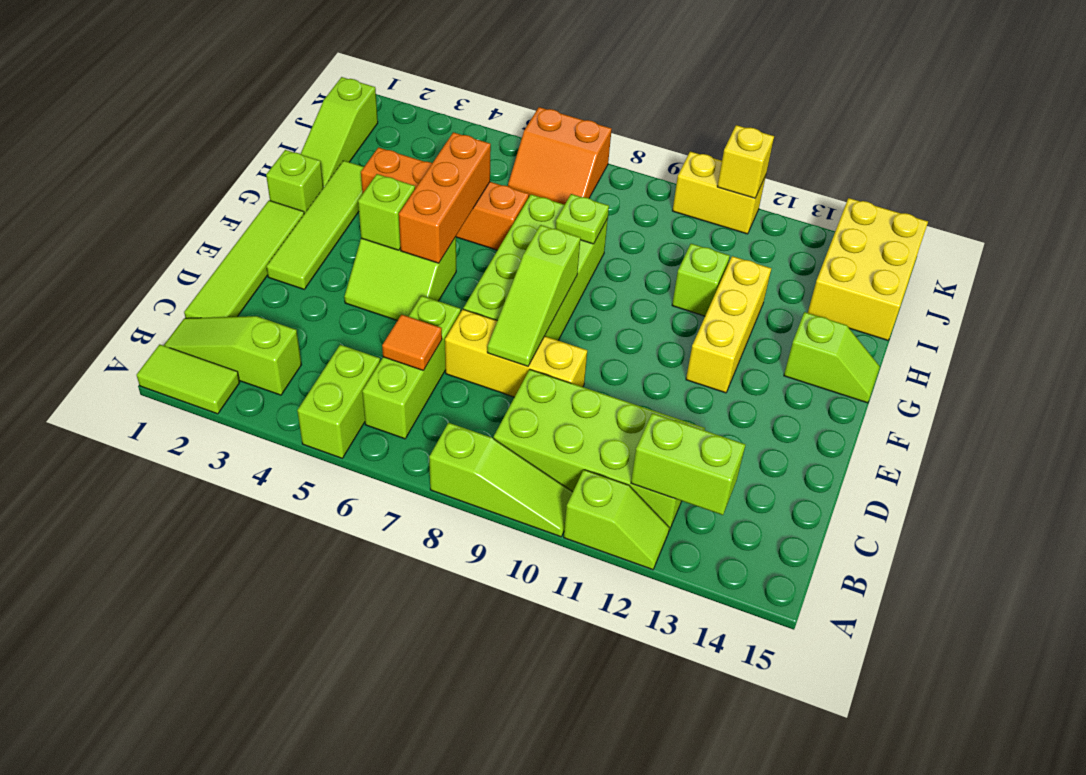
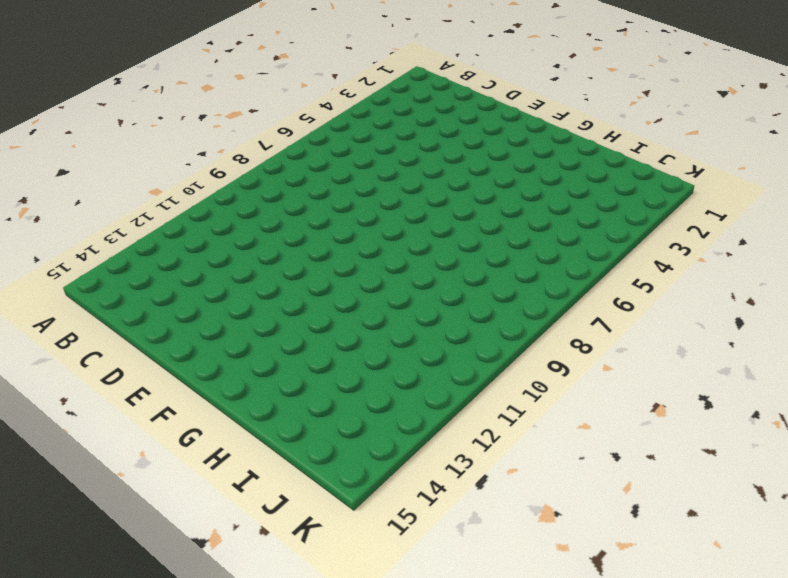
none -> lime 1x2 tile [137,344,240,414]
none -> lime 1x2 brick [297,345,380,458]
none -> lime 1x3 slope [429,423,573,537]

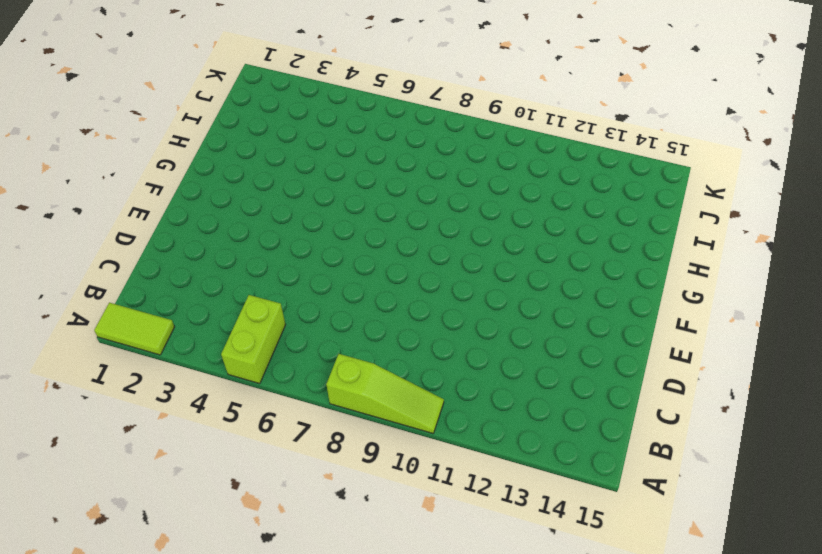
none -> lime 1x2 slope [564,470,669,570]
none -> lime 1x3 slope [164,316,302,395]
none -> lime 1x3 brick [362,296,461,439]

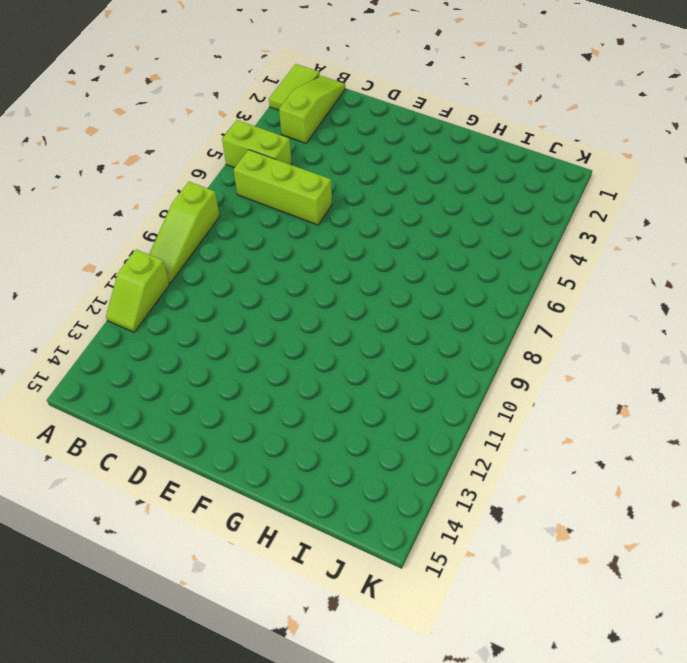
none -> lime 2x4 brick [494,369,705,530]
none -> lime 1x4 tile [184,200,304,318]
none -> yellow 1x3 brick [445,309,587,397]

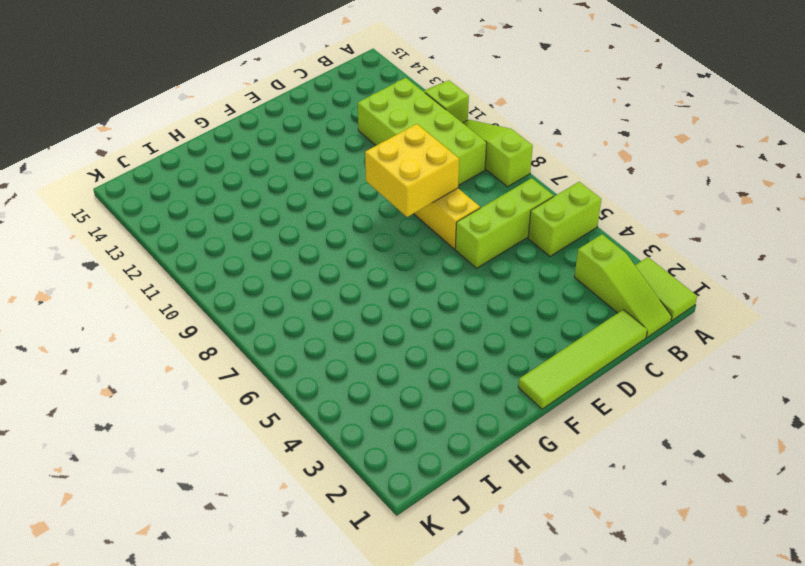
yellow 2x2 brick [365,124,459,217] -> lime 1x3 slope [487,225,580,366]
none -> lime 1x4 tile [266,161,364,289]
none -> lime 2x2 slope [344,237,456,321]
none -> lime 2x4 brick [463,194,608,340]

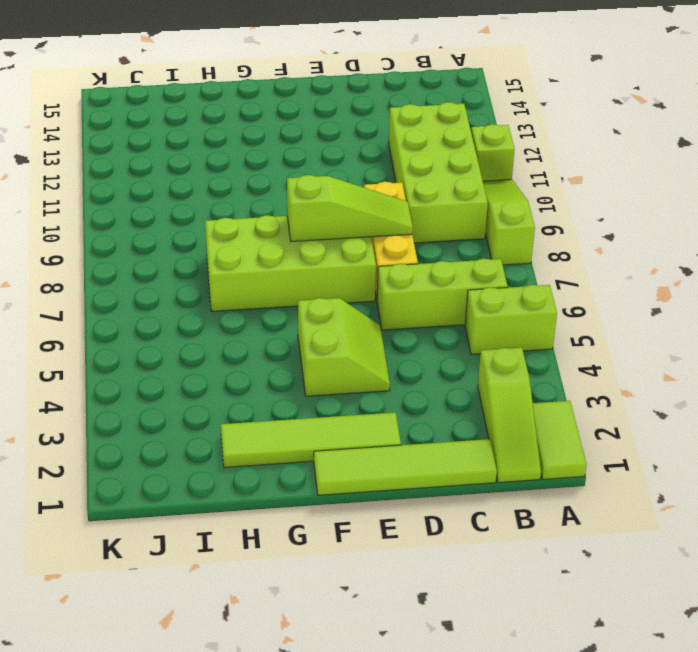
none -> yellow 1x3 brick [686,256,771,393]
none -> lime 1x1 brick [266,150,323,214]
none -> lime 1x2 slope [784,312,880,403]

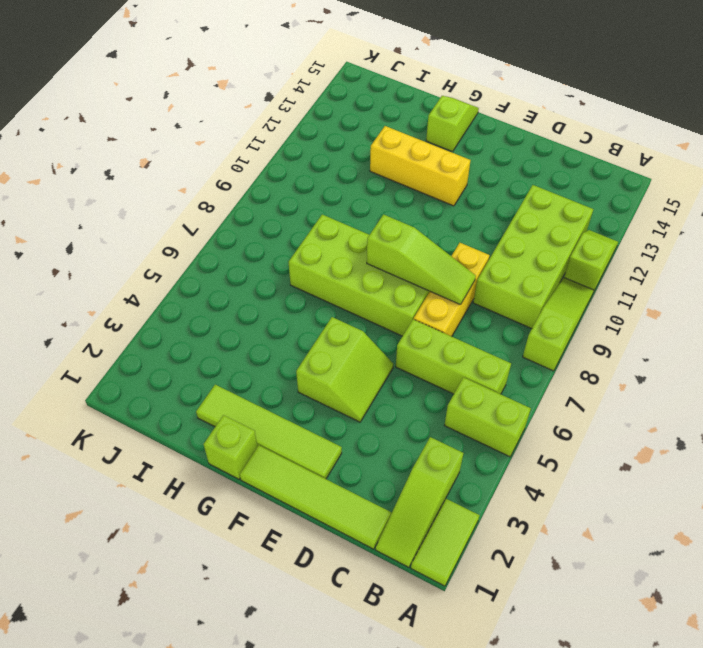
none -> lime 1x3 slope [301,77,378,188]
none -> orange 1x4 brick [361,147,529,250]
none -> lime 1x1 brick [672,244,730,316]

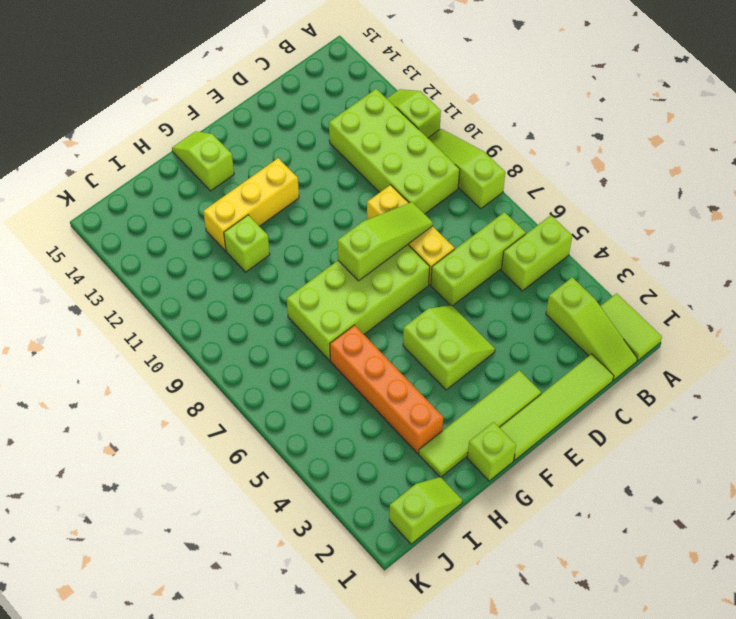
lime 1x2 slope [389,477,463,544] -> lime 1x3 slope [301,77,378,188]
none -> yellow 2x3 brick [808,198,928,340]
none -> orange 2x2 slope [508,107,612,205]
none -> yellow 1x2 brick [672,152,766,234]

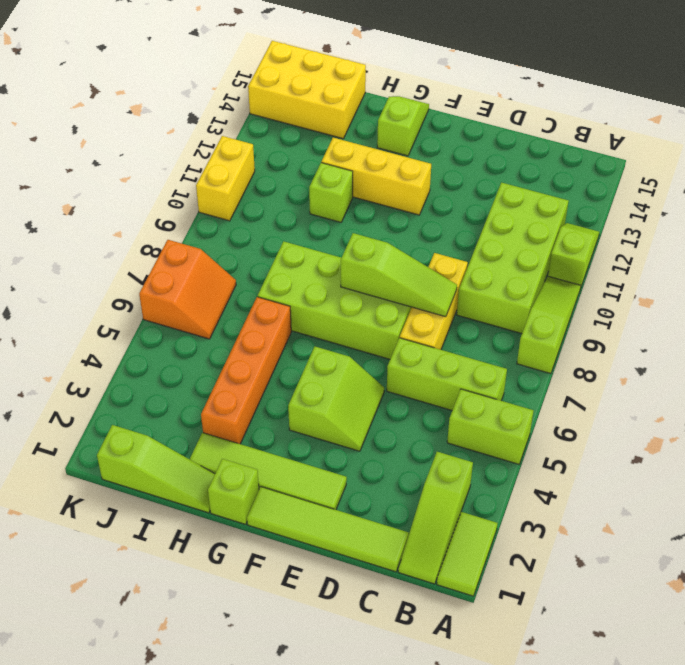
none -> lime 1x2 brick [631,413,745,515]
none -> orange 1x1 tile [382,315,442,370]
none -> lime 1x1 brick [358,174,415,250]

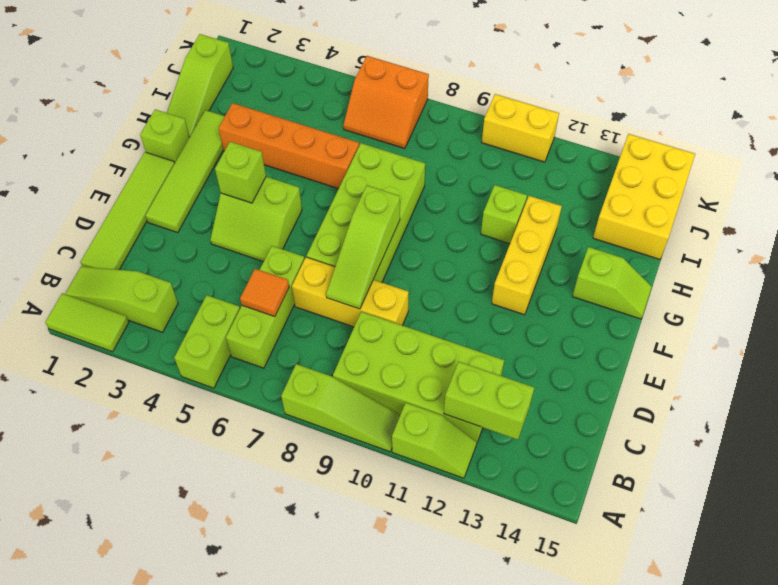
none -> orange 1x3 brick [399,132,491,263]
none -> lime 1x1 plate [555,194,609,244]
none -> yellow 1x1 brick [717,125,774,198]

